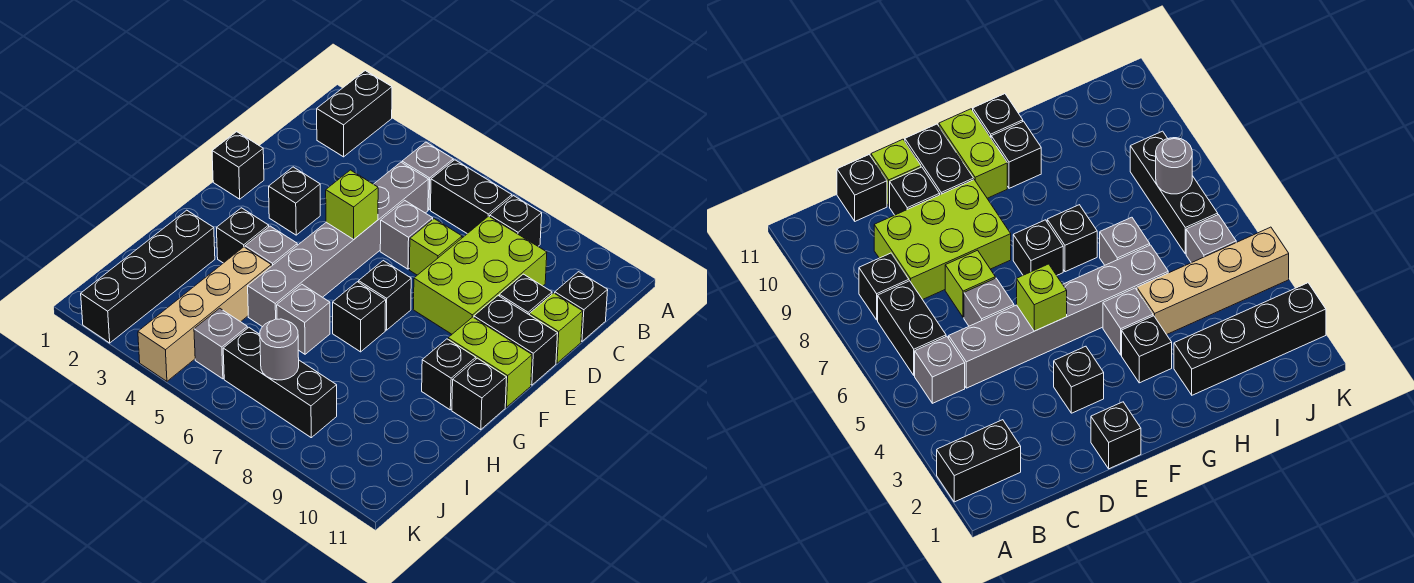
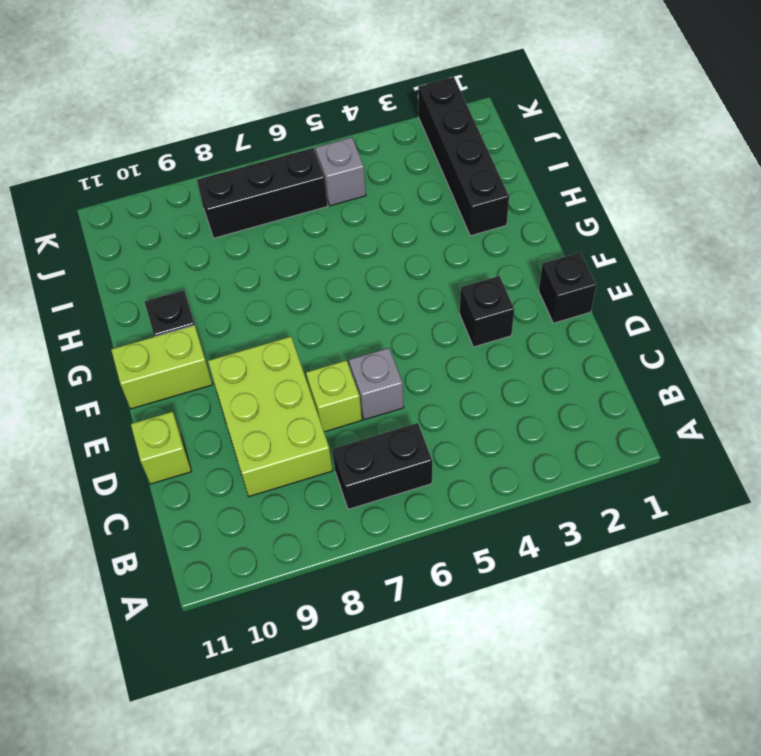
none -> black 1x2 brick [317,71,392,157]
none -> grey 1x1 brick [402,142,453,210]
none -> black 1x1 brick [490,196,542,246]

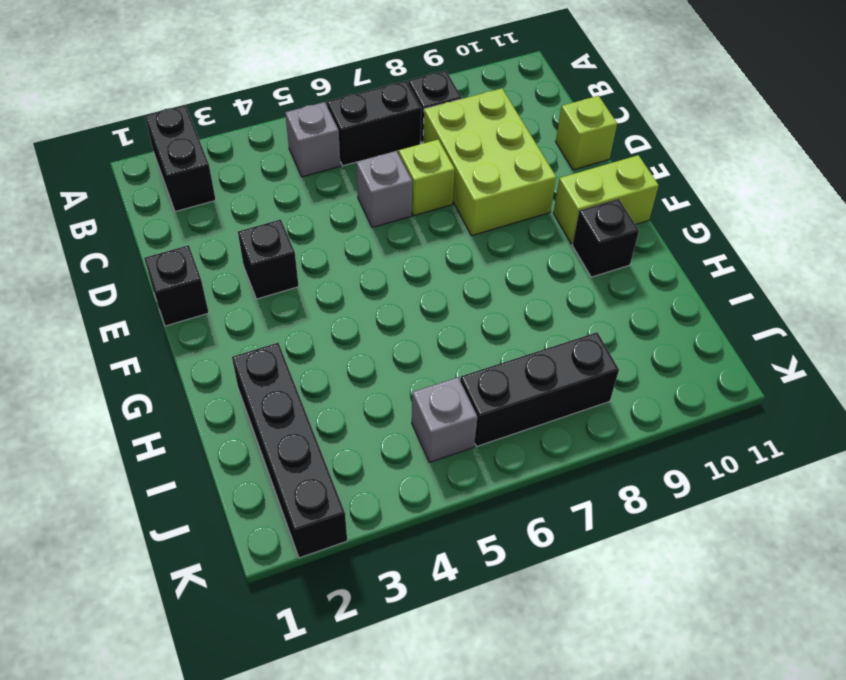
none -> grey 1x6 brick [248,162,429,327]
none -> black 1x1 brick [555,272,608,341]
none -> black 1x1 brick [499,274,552,315]

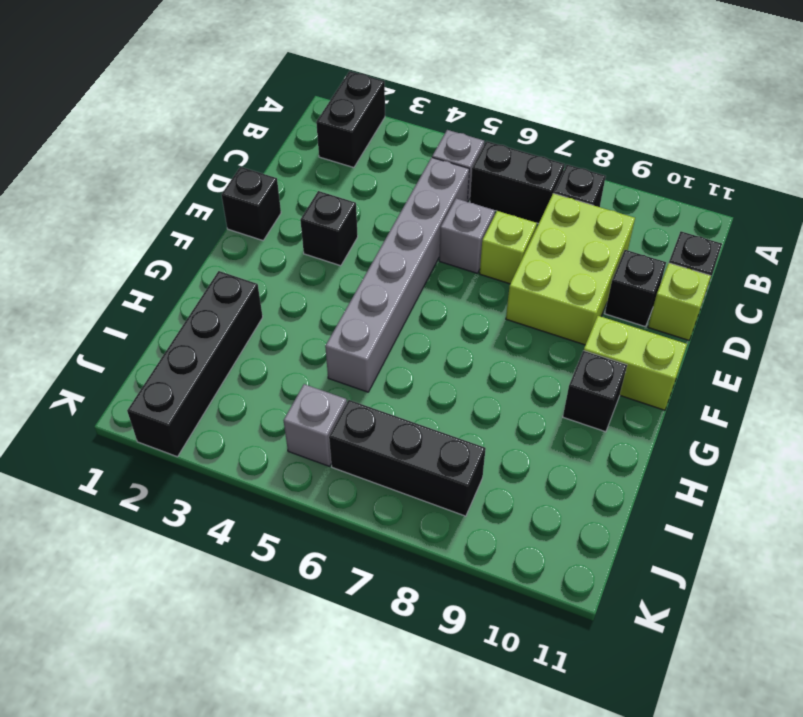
none -> black 1x2 brick [474,296,558,385]
none -> black 1x1 brick [359,261,411,330]
none -> black 1x1 brick [217,208,269,263]

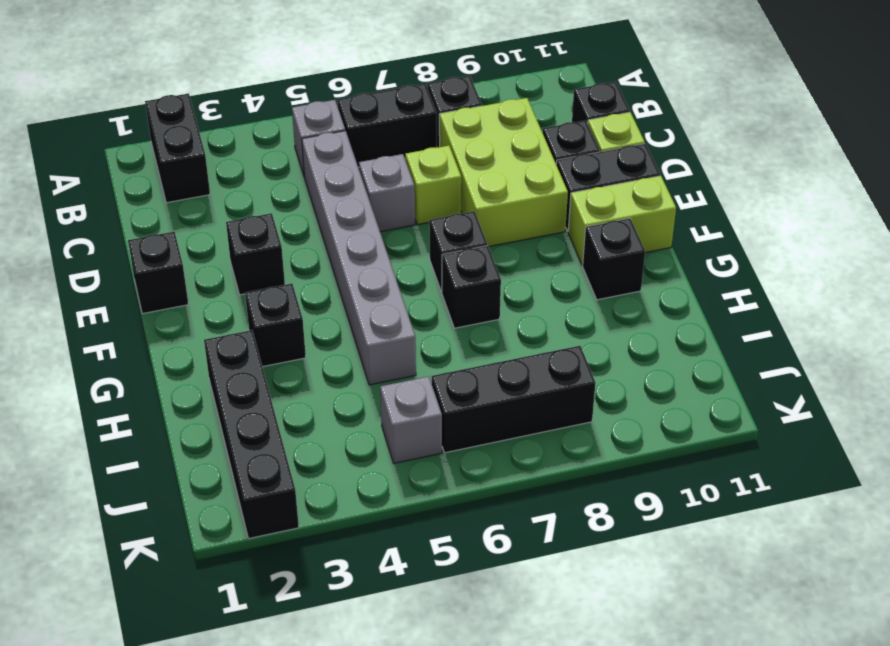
none -> grey 1x1 brick [245,226,297,266]
none -> black 1x1 brick [452,358,507,430]
none -> tan 1x4 brick [138,247,271,381]

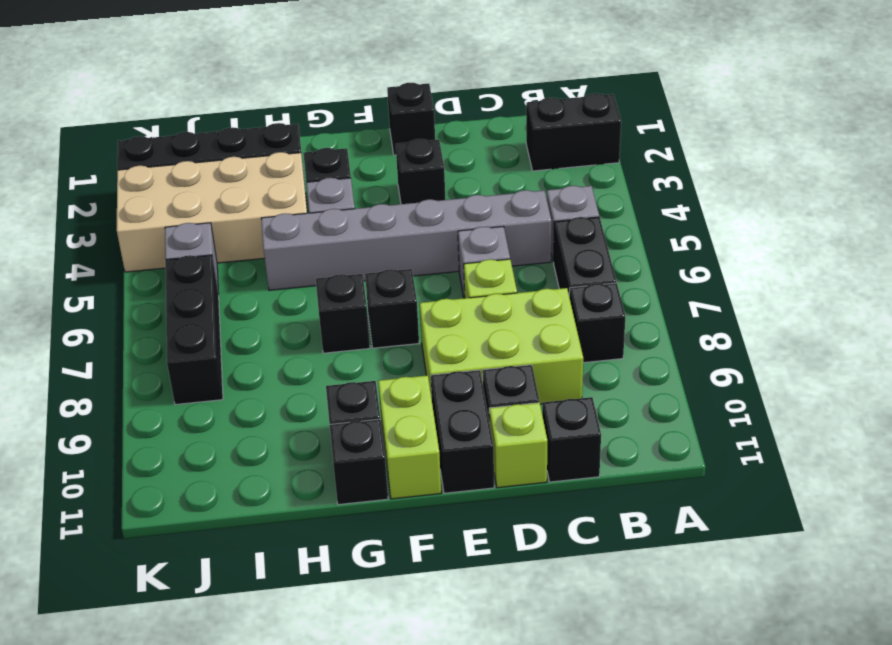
tan 2x4 brick [117,152,307,272] -> tan 1x4 brick [138,247,271,381]
none -> grey 1x1 brick [277,284,330,354]
none -> lime 1x1 brick [326,170,378,239]
none -> grey 1x1 round brick [260,319,299,380]

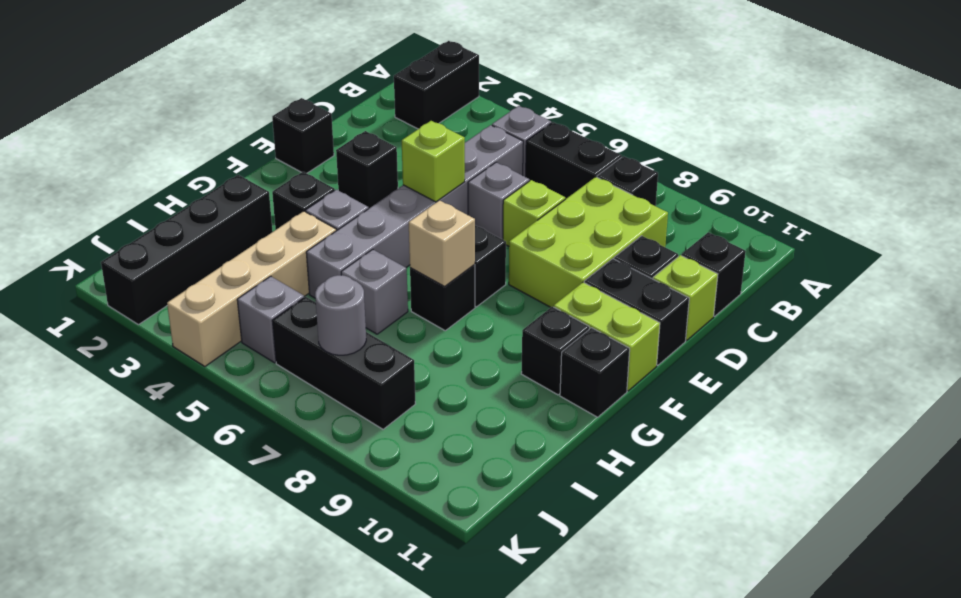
tan 1x1 brick [409,200,475,286] -> none

